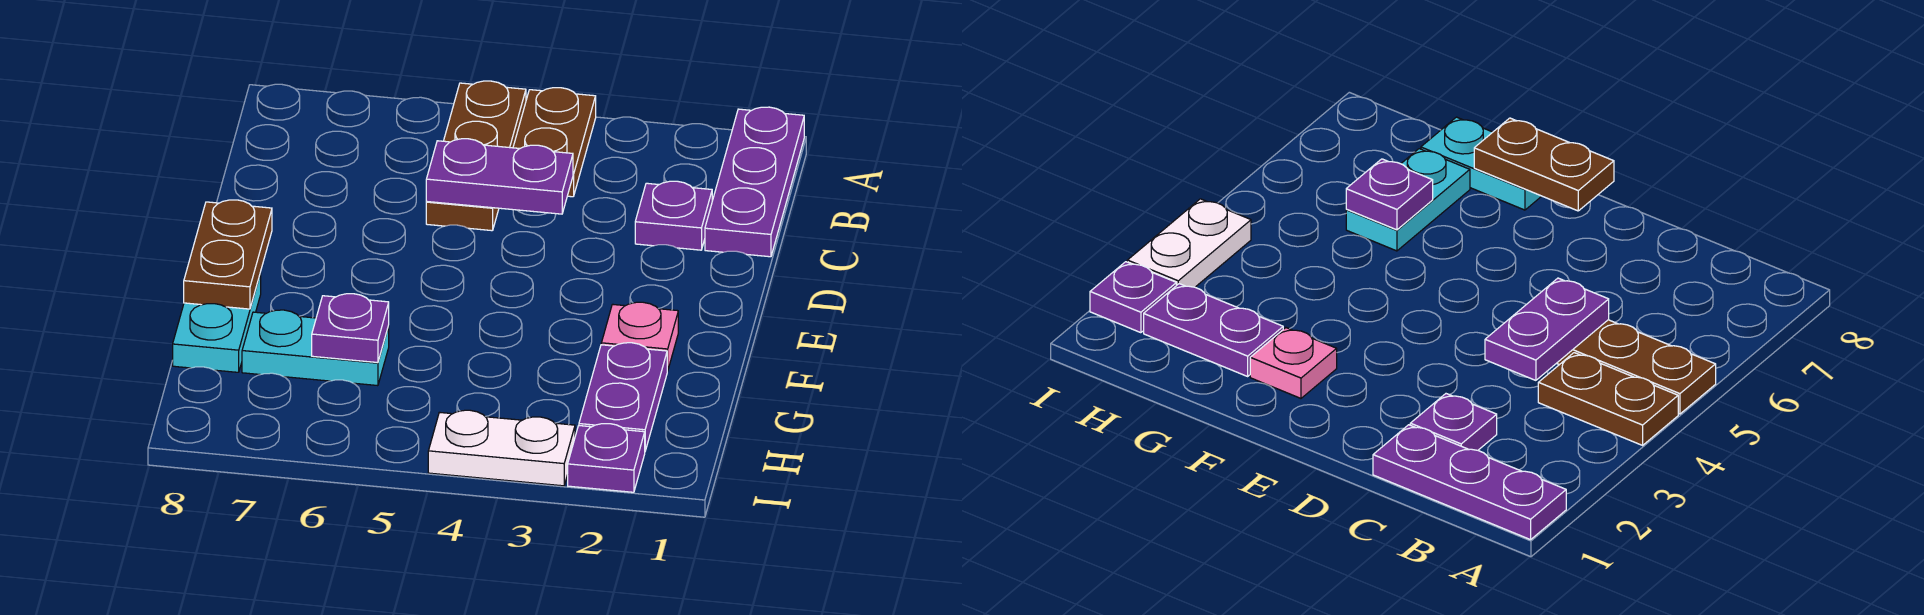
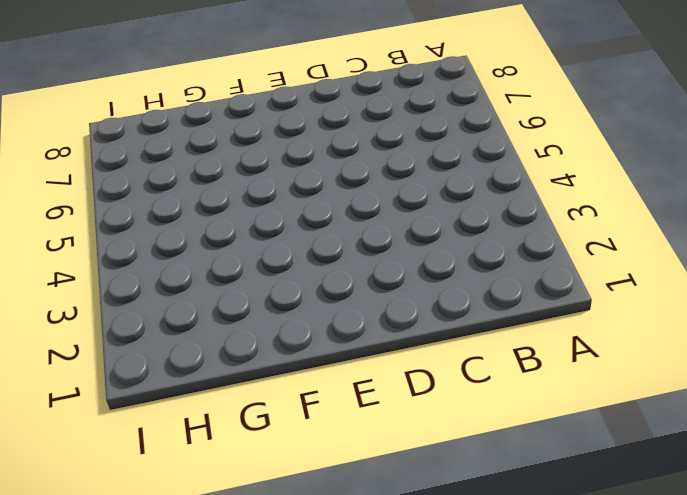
none -> purple 1x3 plate [705,107,804,257]
none -> brown 1x2 plate [513,88,596,197]
none -> brown 1x3 plate [426,81,526,231]

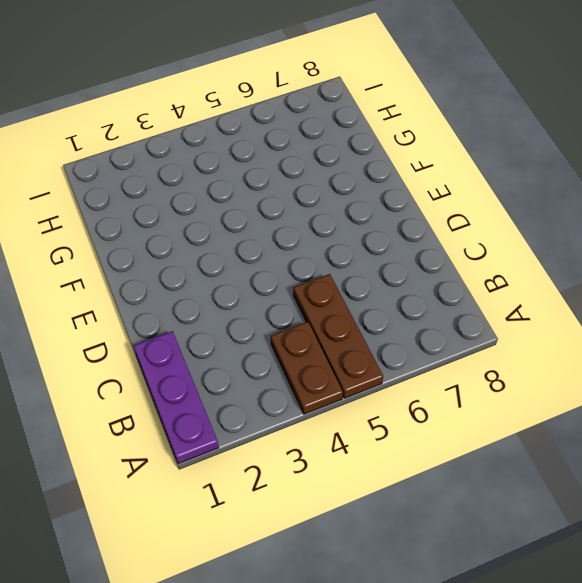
none -> purple 1x1 plate [635,181,712,250]
none -> pink 1x1 plate [601,302,678,371]
none -> cyan 1x2 plate [173,273,261,372]

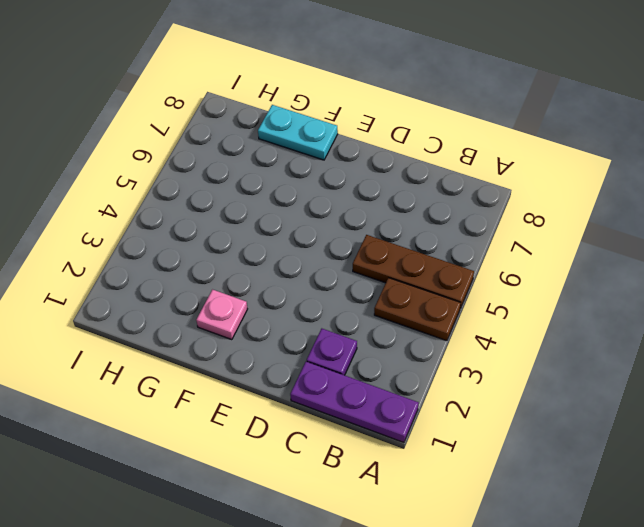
none -> purple 1x2 plate [579,343,667,451]
none -> cyan 1x2 plate [242,310,389,386]
none -> purple 1x1 plate [568,424,645,492]

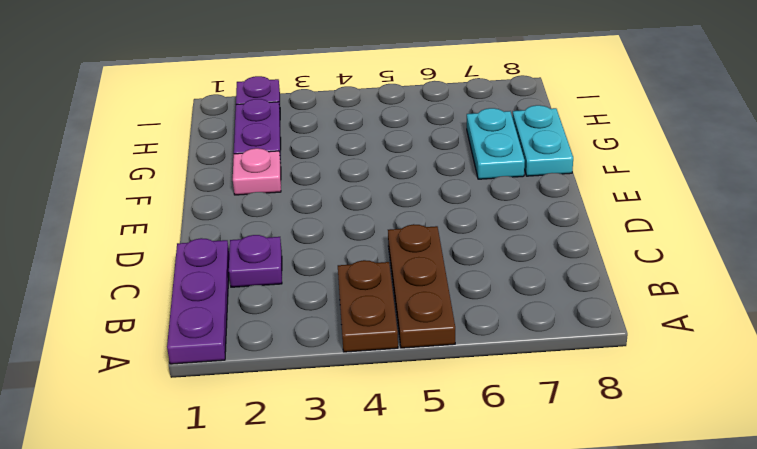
cyan 1x2 plate [467,108,525,179] -> cyan 1x2 plate turned to [242,310,389,386]
none -> white 1x2 plate [428,410,575,486]
none -> purple 1x2 plate [426,139,573,214]
none -> brown 1x2 plate [184,200,272,309]

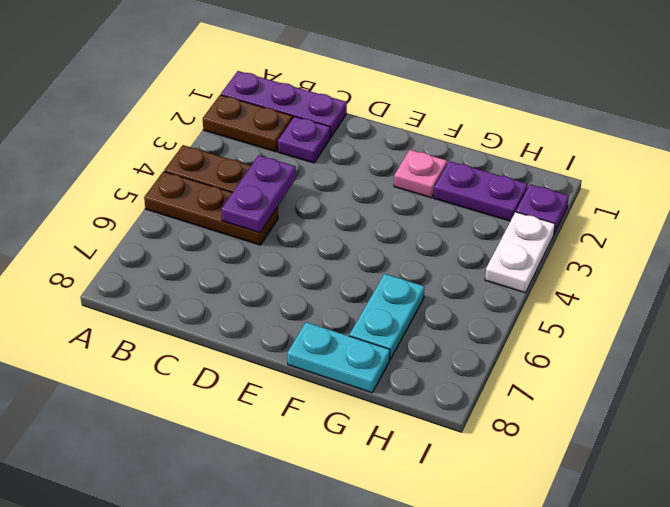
brown 1x2 plate [203,95,293,152] -> brown 1x2 plate moved to [184,200,272,309]
none -> purple 1x1 plate [312,294,389,363]

